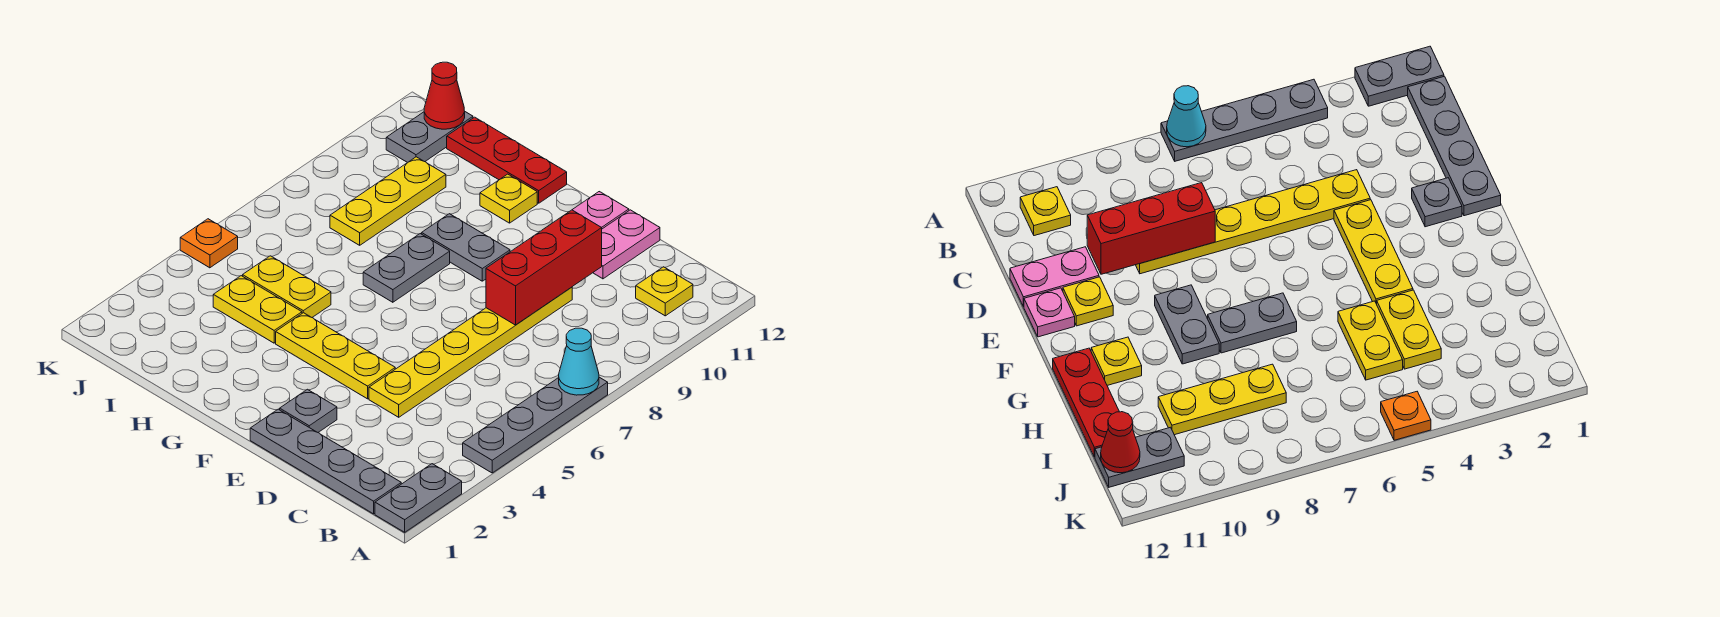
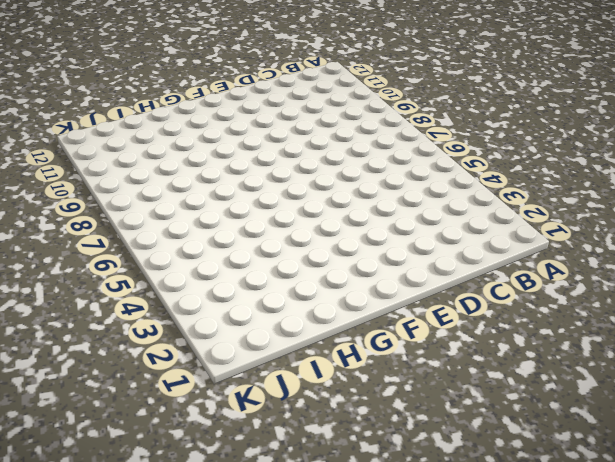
none -> grey 1x2 plate [375,464,462,532]
none -> grey 1x4 plate [463,377,608,473]
none -> grey 1x4 plate [250,409,401,514]

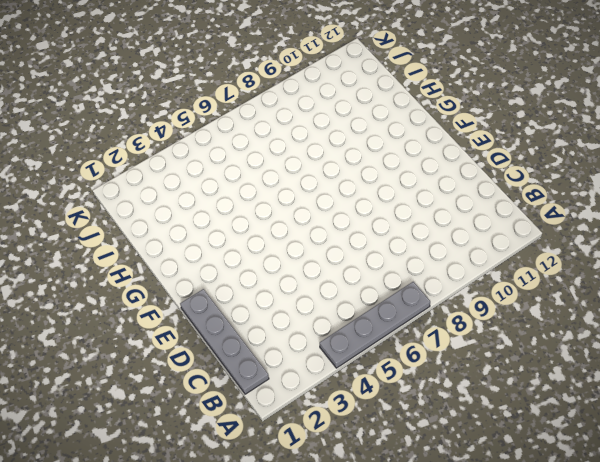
none -> grey 1x2 plate [375,464,462,532]
none -> yellow 1x1 plate [636,267,693,316]
none -> yellow 1x6 plate [369,287,572,417]

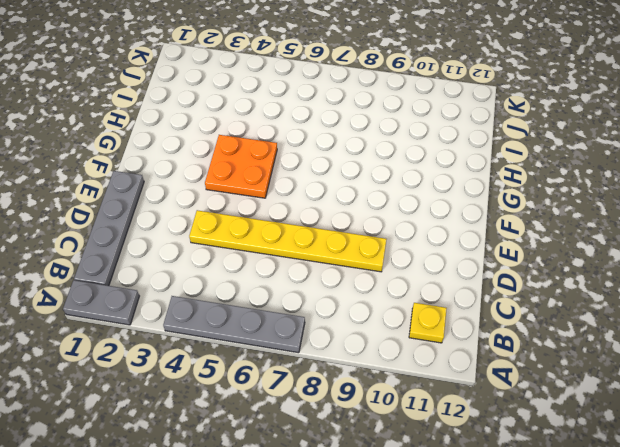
orange 2x2 plate [205,135,277,198] -> yellow 1x3 plate [276,313,395,399]
none -> pink 1x2 plate [593,210,660,279]
none -> grey 1x1 plate [280,389,337,432]
none -> yellow 1x1 plate [1063,277,1113,326]

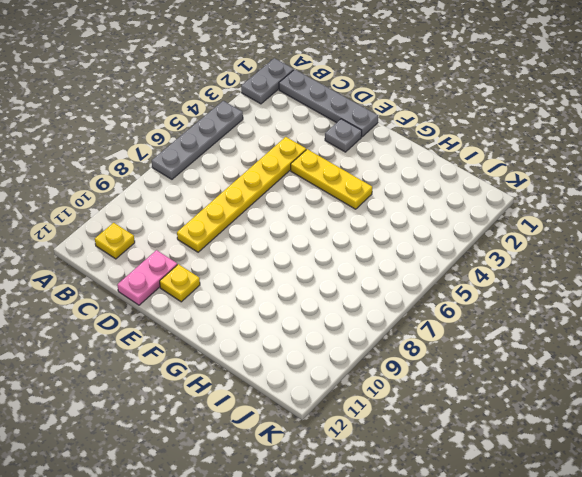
none -> pink 1x1 plate [572,192,629,229]
none -> grey 1x2 plate [422,214,510,281]
none -> grey 1x2 plate [363,234,450,302]

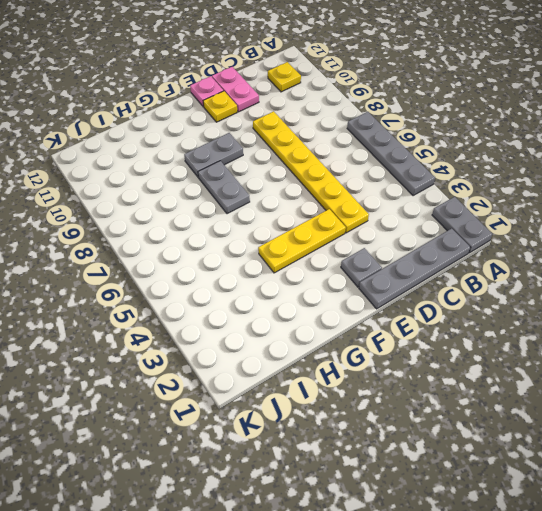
none -> yellow 1x1 plate [480,174,537,223]
none -> red 1x3 plate [447,117,567,203]
none -> yellow 1x2 plate [213,276,302,343]

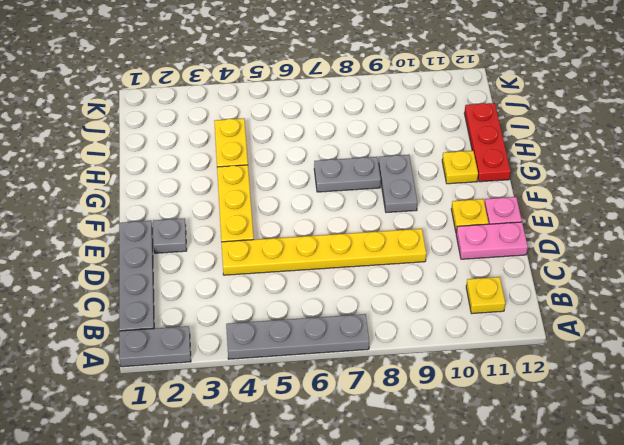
none -> yellow 1x2 plate [243,256,331,317]
none -> yellow 1x3 plate [330,157,446,245]
none -> grey 1x2 plate [386,112,473,163]

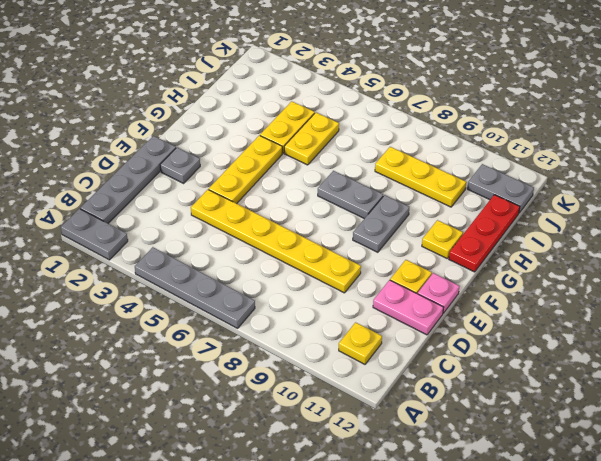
none -> orange 1x1 plate [180,219,238,268]
none -> cyan 1x1 cone [559,328,599,395]
none -> red 1x3 brick [486,210,602,325]

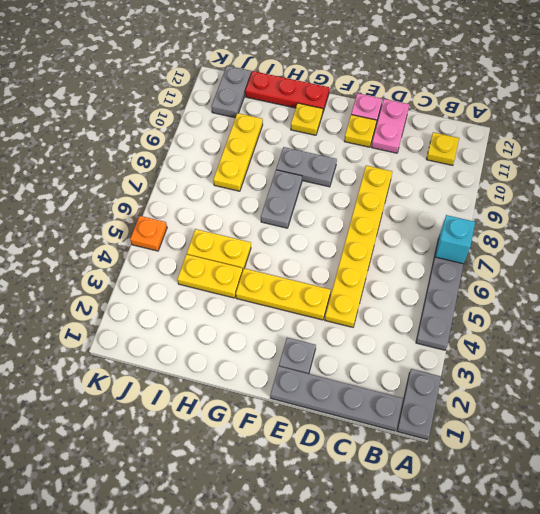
cyan 1x1 brick [435,215,475,264] -> cyan 1x1 cone [559,328,599,395]
none -> red 1x3 brick [486,210,602,325]
none -> red 1x1 cone [424,62,465,129]

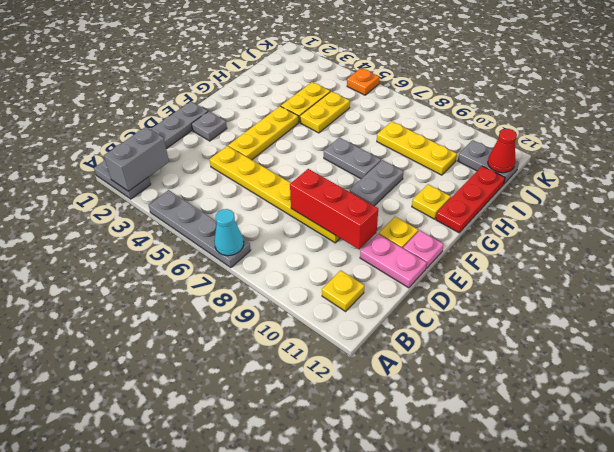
grey 1x2 brick [104,127,169,191] -> none

